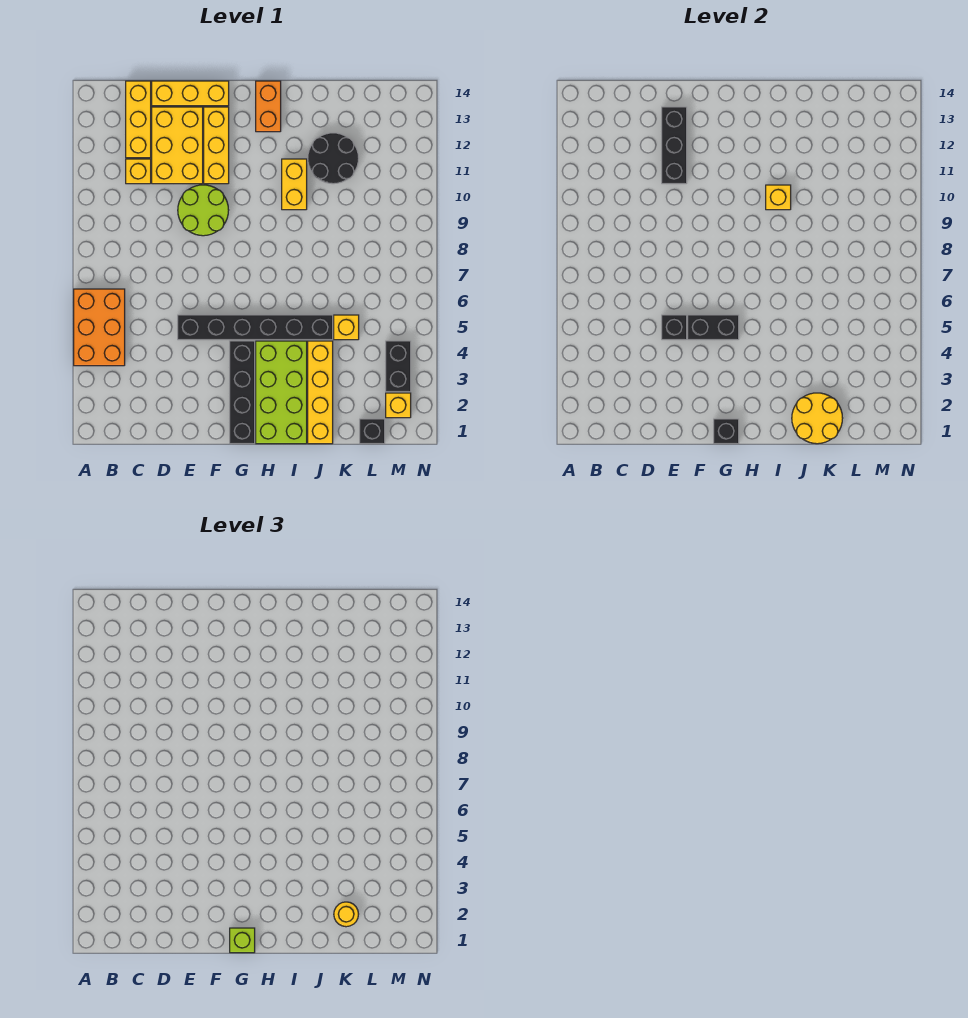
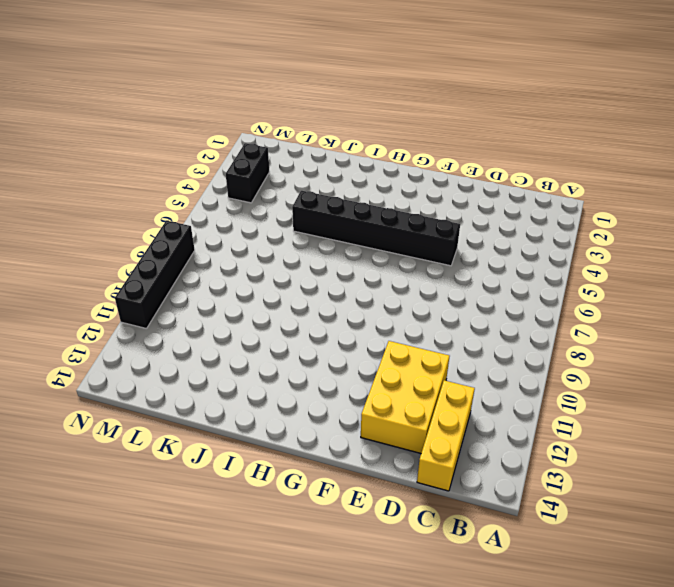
black 1x4 brick [115,221,195,329] -> black 1x4 brick moved to [230,341,255,444]
none -> orange 2x3 brick [74,289,125,366]
none -> yellow 1x1 brick [126,159,151,184]
none -> yellow 1x3 brick [152,81,229,106]

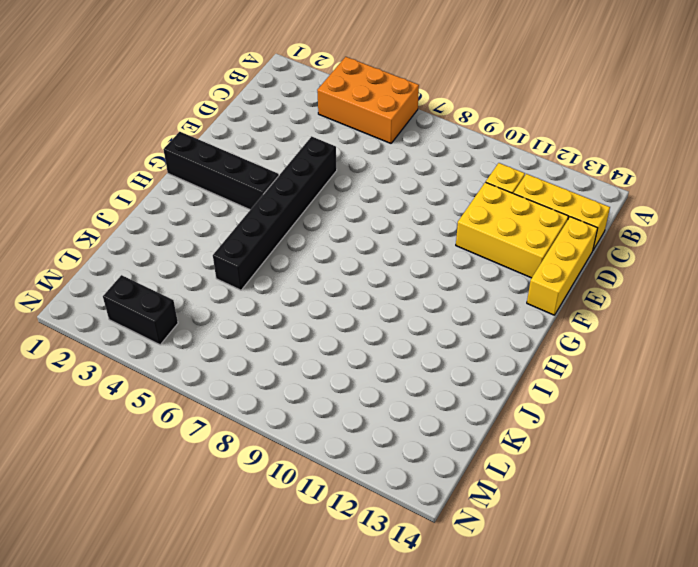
none -> lime 2x2 round brick [178,185,229,236]
none -> yellow 1x3 brick [204,107,229,184]
none -> lime 2x4 brick [256,341,307,444]

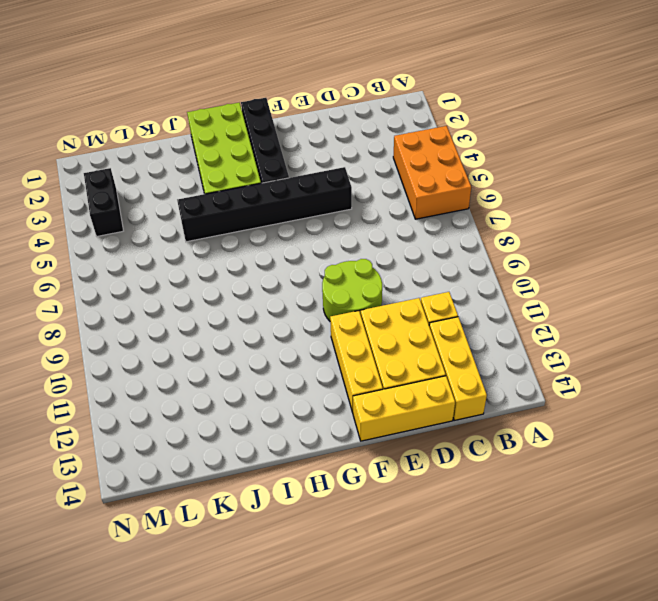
none -> orange 1x2 brick [256,81,281,132]
none -> yellow 1x2 brick [282,159,307,210]
none -> yellow 1x4 brick [308,341,333,444]

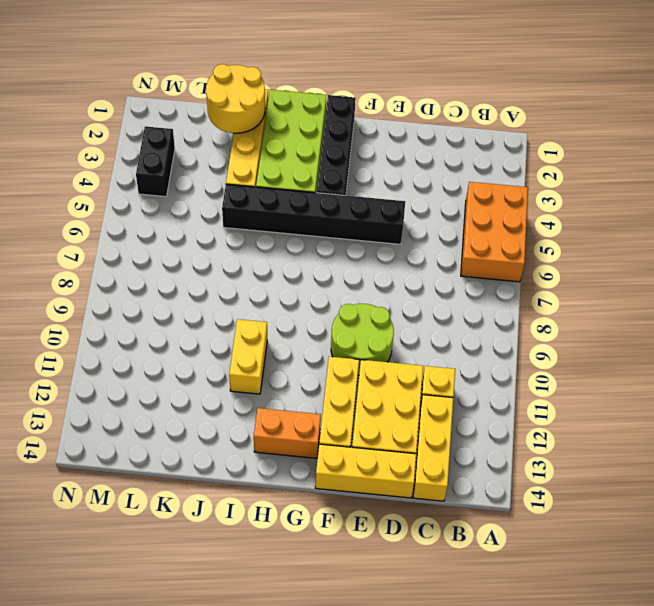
orange 1x2 brick [254,408,321,458] -> orange 1x2 brick turned to [256,81,281,132]
none -> black 2x2 round brick [308,133,359,184]
none -> yellow 1x1 brick [334,315,359,340]
none -> black 1x1 brick [360,419,385,444]

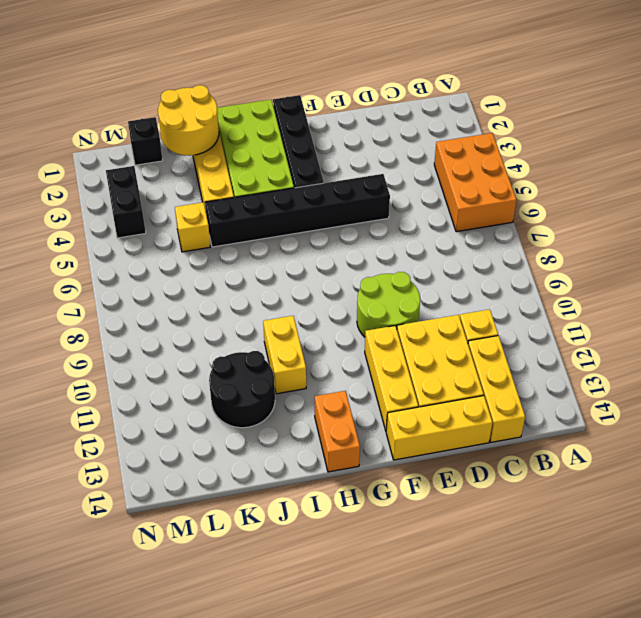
none -> yellow 1x1 brick [386,393,411,418]
none -> black 1x1 brick [662,315,687,340]
none -> black 1x3 brick [662,107,687,184]

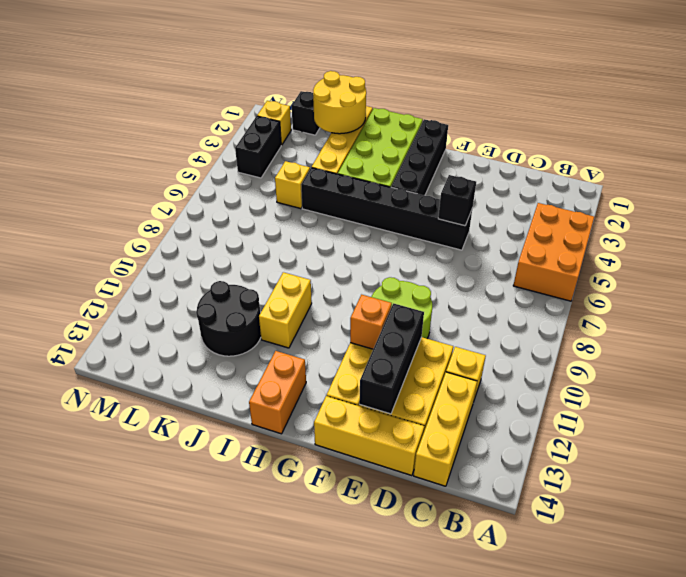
orange 1x1 brick [350,295,392,349] -> none
none -> black 1x2 brick [688,315,739,340]
none -> black 1x1 brick [714,419,739,444]
none -> yellow 1x1 brick [766,185,791,210]

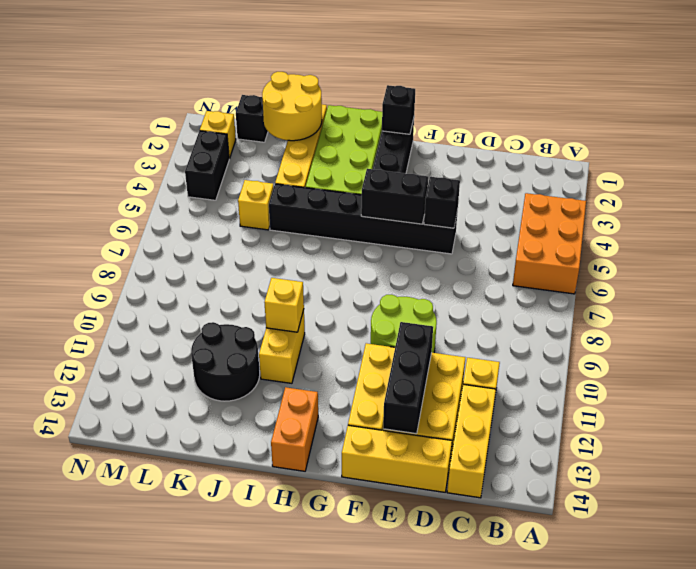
none -> lime 1x1 brick [230,928,255,953]
none -> yellow 1x1 round brick [334,902,358,927]

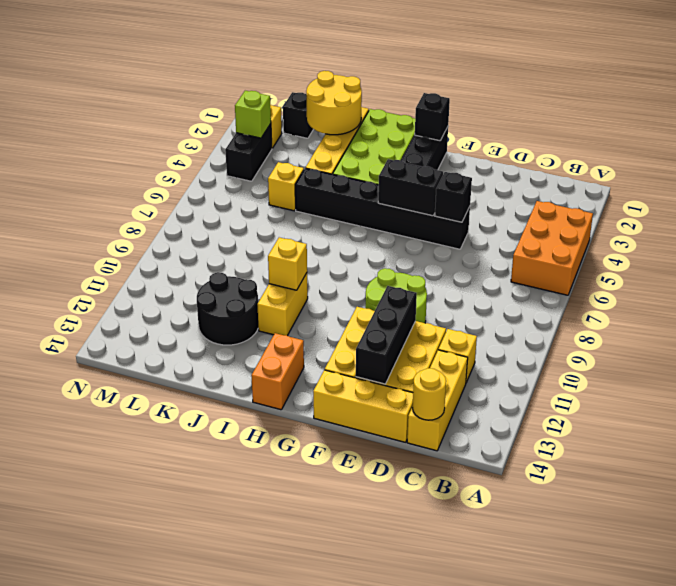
yellow 1x1 round brick [412,368,446,420] -> yellow 1x1 round brick moved to [334,902,358,927]
lime 1x1 brick [235,91,271,138] -> lime 1x1 brick moved to [230,928,255,953]

